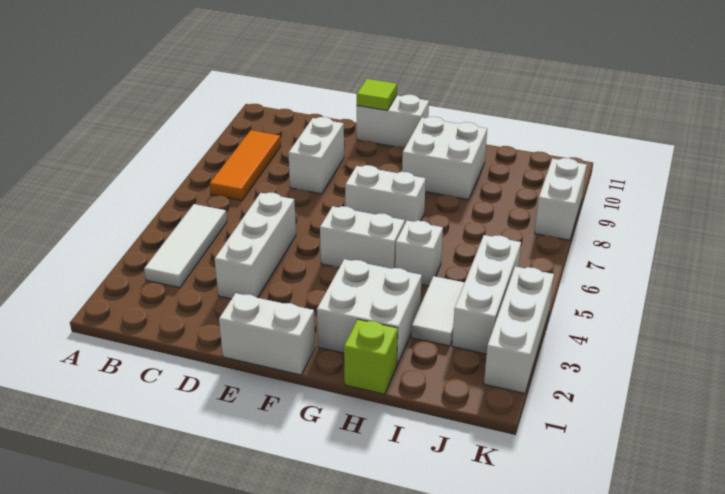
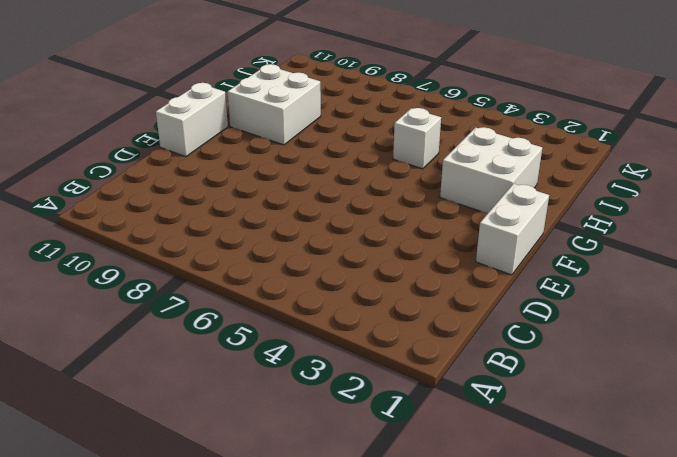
none -> white 1x3 tile [144,204,227,288]
none -> orange 1x3 tile [210,130,281,201]
none -> white 1x3 brick [215,193,296,299]

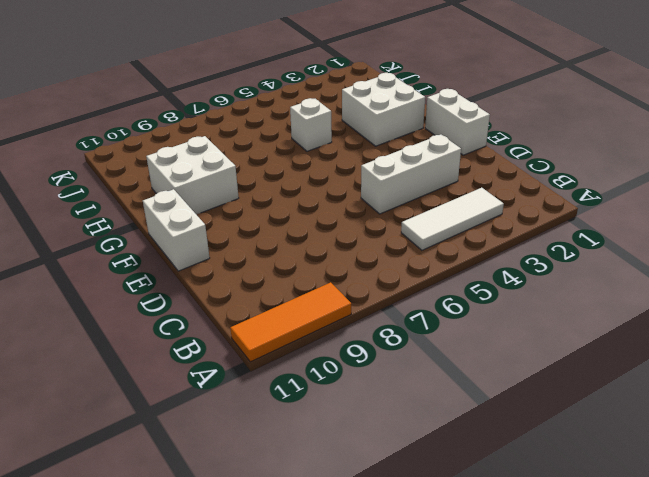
orange 1x3 tile [230,282,351,362] -> orange 1x3 tile moved to [210,130,281,201]
none -> white 1x2 brick [288,117,344,194]
none -> white 1x2 brick [320,206,405,269]
none -> white 1x2 brick [345,165,426,223]

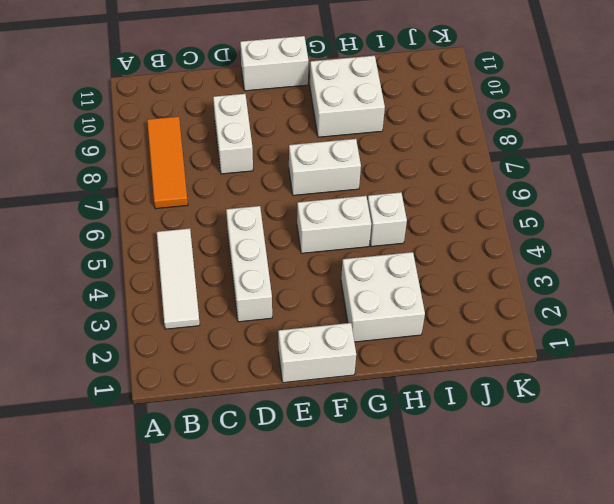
none -> lime 1x1 brick [344,319,398,394]
none -> white 1x2 tile [411,276,465,346]
none -> white 1x3 brick [452,235,521,354]

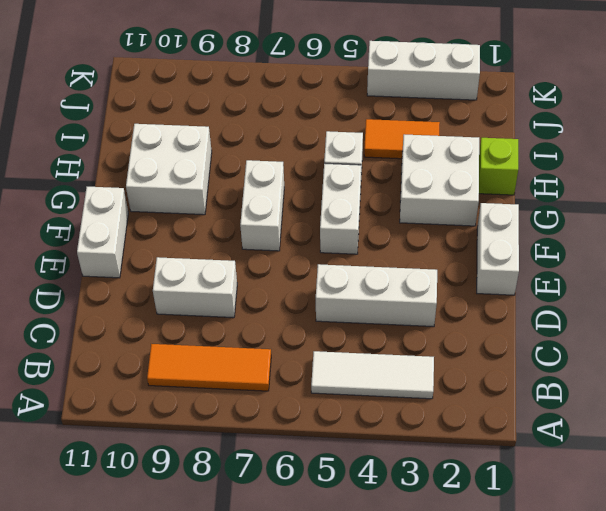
orange 1x2 tile [364,119,440,159] -> white 1x2 tile [411,276,465,346]
none -> white 1x3 brick [452,235,521,354]
none -> white 1x2 brick [535,158,587,240]
none -> lime 1x1 tile [357,79,397,110]

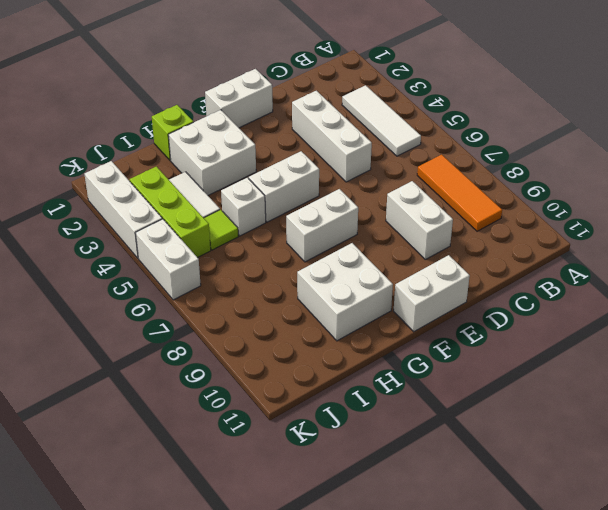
lime 1x1 tile [204,210,238,250] -> lime 1x1 tile moved to [357,79,397,110]
lime 1x3 brick [130,166,211,258] -> white 1x3 brick [452,235,521,354]
white 1x2 brick [136,219,201,300] -> white 1x2 brick moved to [535,158,587,240]

